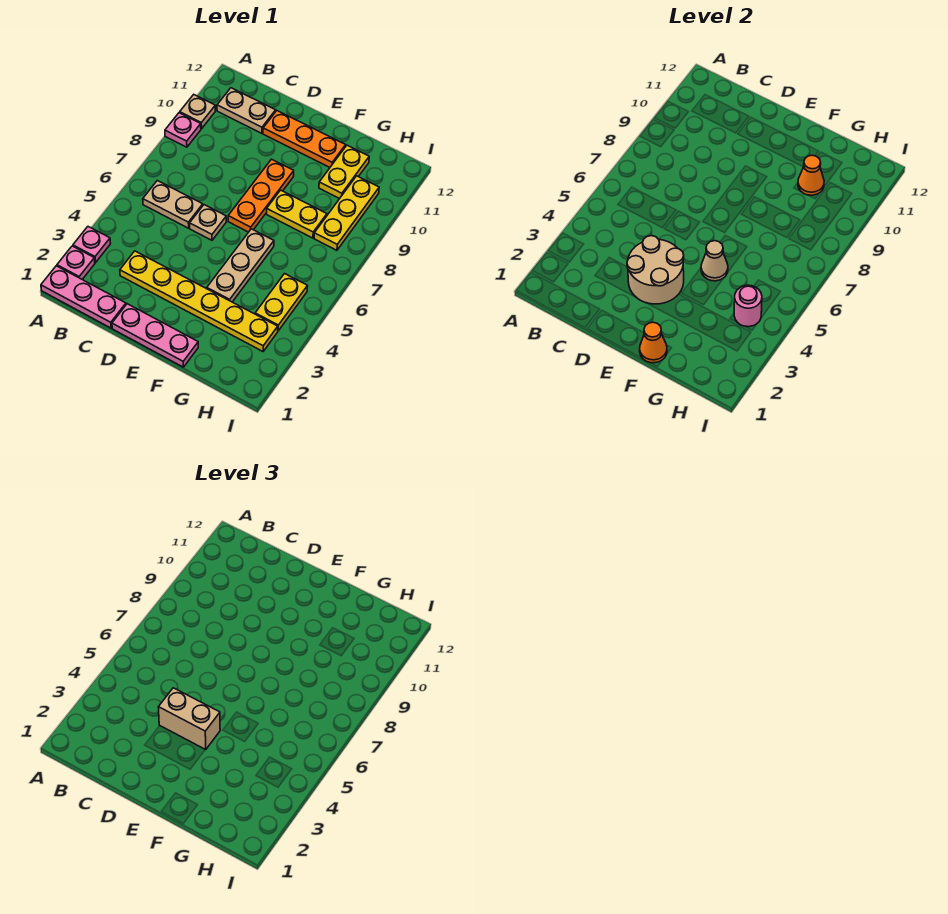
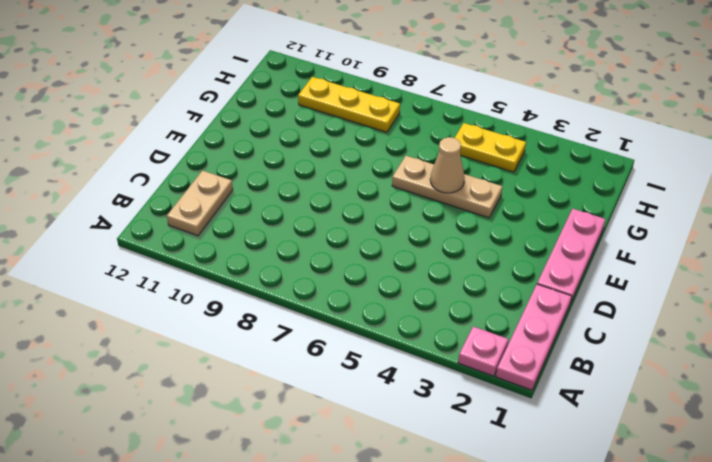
none -> pink 1x1 plate [73,227,110,263]
none -> pink 1x1 plate [165,113,201,147]
none -> tan 1x1 plate [180,95,215,129]

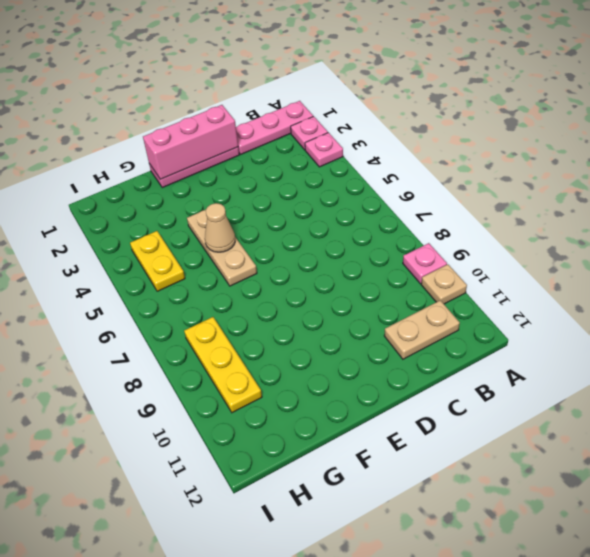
pink 1x3 brick [143,105,238,179] -> orange 1x1 cone [640,322,667,363]
none -> tan 1x2 plate [143,181,203,228]
none -> yellow 1x6 plate [120,251,278,351]
none -> tan 1x1 plate [190,205,226,240]

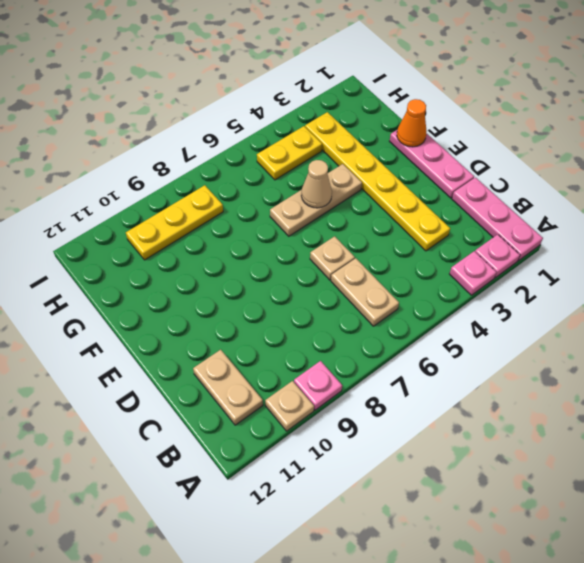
none -> orange 1x3 plate [263,111,346,167]
none -> orange 1x3 plate [228,159,294,232]
none -> yellow 1x2 plate [267,190,327,238]

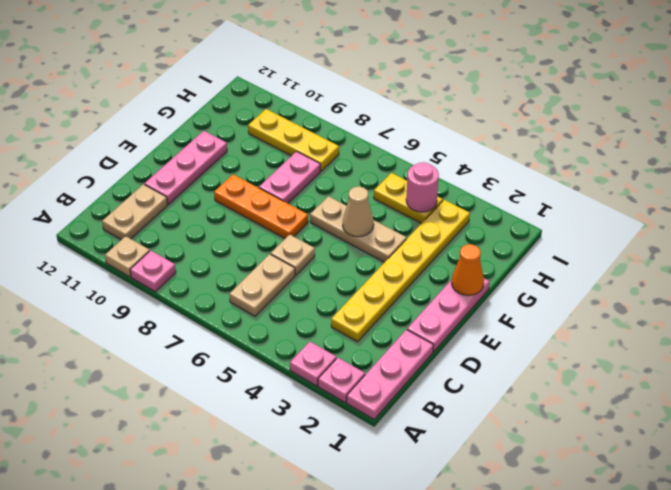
pink 1x3 plate [144,131,227,204] -> orange 1x3 plate [263,111,346,167]
pink 1x2 plate [259,152,320,203] -> yellow 1x2 plate [267,190,327,238]
none -> yellow 1x2 plate [319,145,369,199]
none -> tan 2x2 round brick [627,236,684,304]
none -> orange 1x1 cone [798,155,824,195]

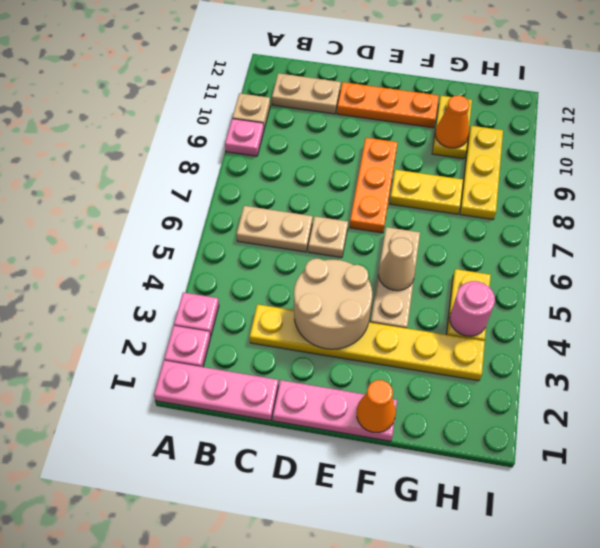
none -> tan 1x2 brick [158,688,220,750]

